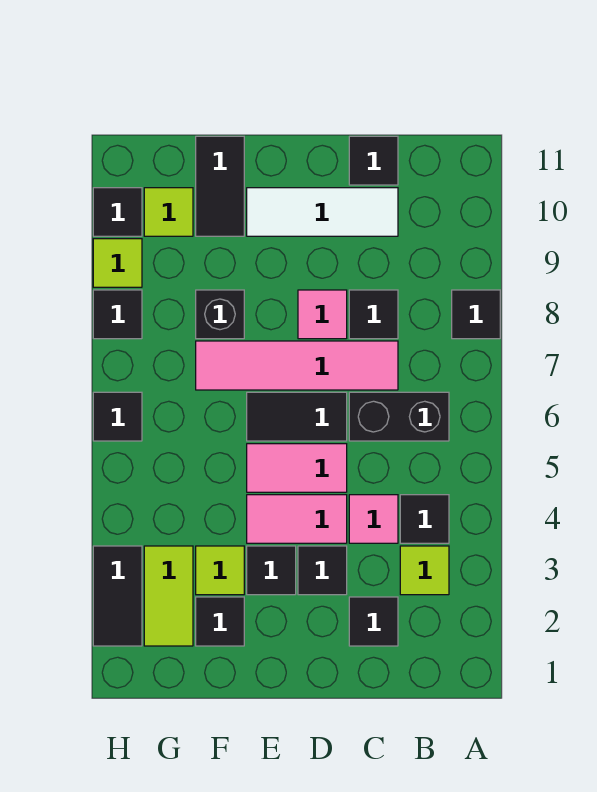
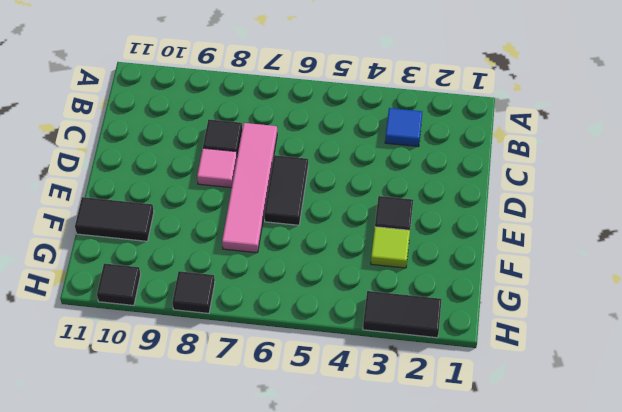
blue 1x1 tile [385,108,422,147] -> lime 1x1 tile [400,546,449,595]
none -> black 1x1 tile [452,290,500,339]
none -> black 1x1 tile [400,495,449,543]
none -> black 1x2 brick [349,392,449,441]

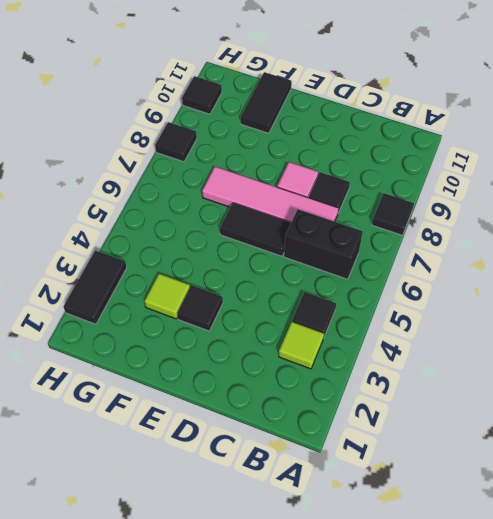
none -> black 1x1 tile [349,597,398,646]
none -> pink 1x1 tile [349,495,398,543]
none -> white 1x3 tile [247,188,398,236]

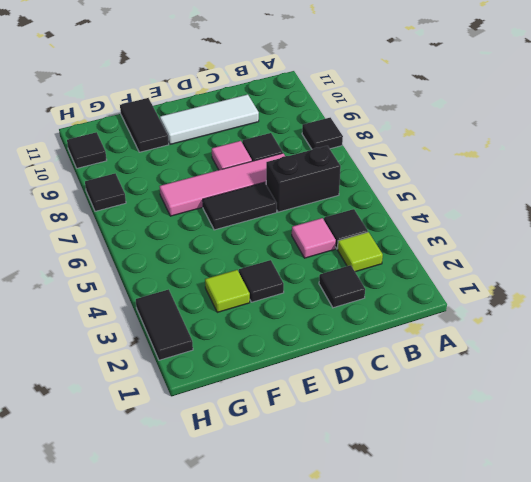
none -> black 1x1 tile [349,136,398,185]
none -> black 1x1 tile [298,546,347,595]
none -> pink 1x2 tile [247,495,347,543]

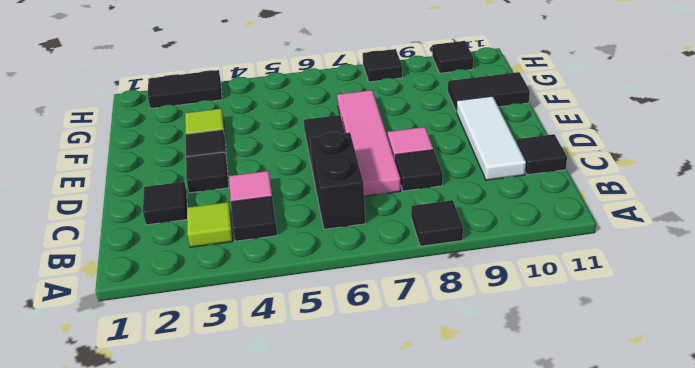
none -> pink 1x2 tile [247,495,347,543]
none -> pink 1x2 tile [247,444,347,492]
none -> black 1x1 tile [196,597,244,646]

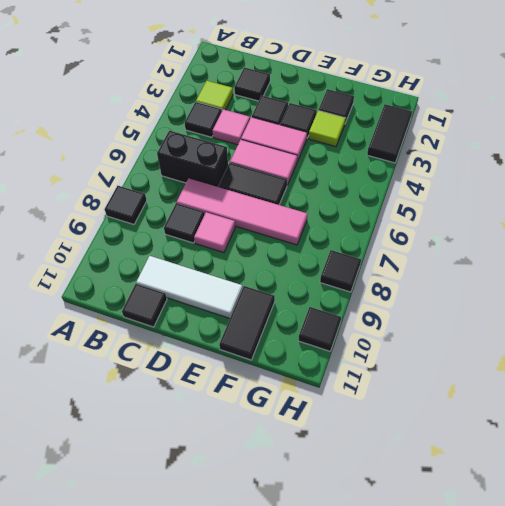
none -> black 1x1 brick [196,290,244,339]
none -> lime 1x2 tile [144,546,193,646]
none -> lime 1x1 tile [144,188,193,236]

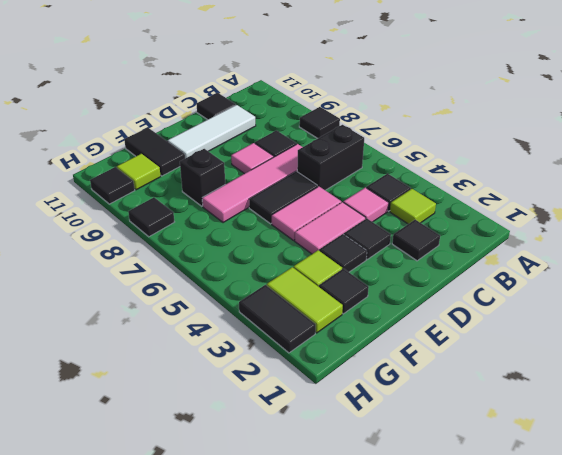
none -> black 1x1 tile [93,392,142,441]
none -> lime 1x1 tile [93,239,142,287]

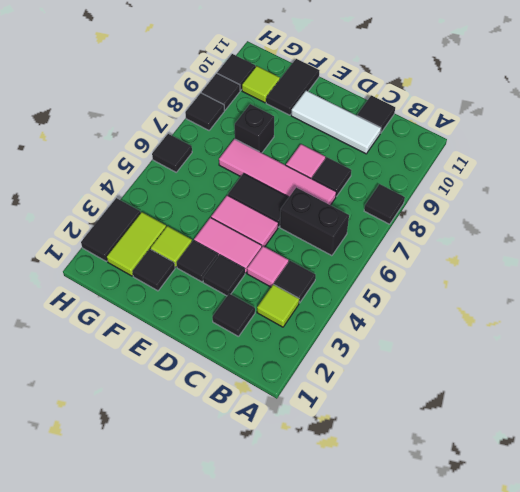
black 1x1 tile [202,73,240,110] -> lime 1x1 tile [93,239,142,287]

